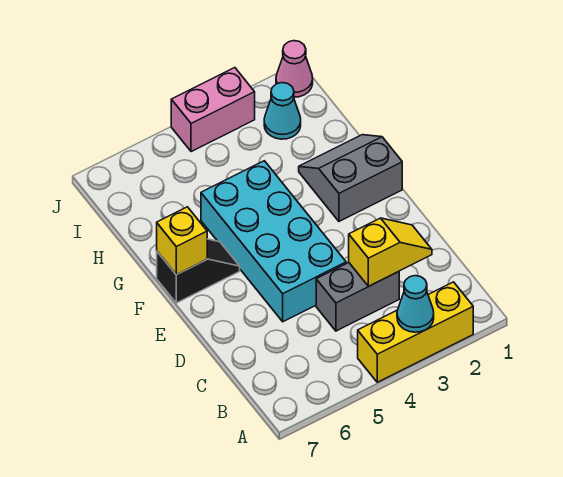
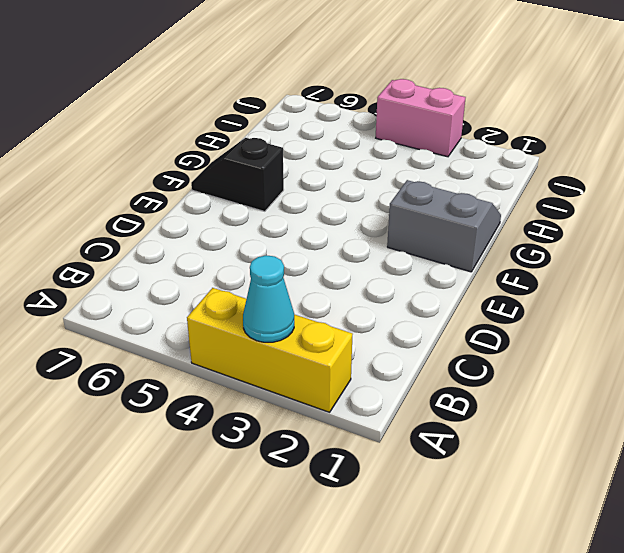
black 1x2 slope [191,138,284,211] -> black 1x2 slope turned to [157,239,240,303]
none -> grey 1x2 brick [316,263,399,331]
none -> cyan 2x4 brick [201,161,346,322]

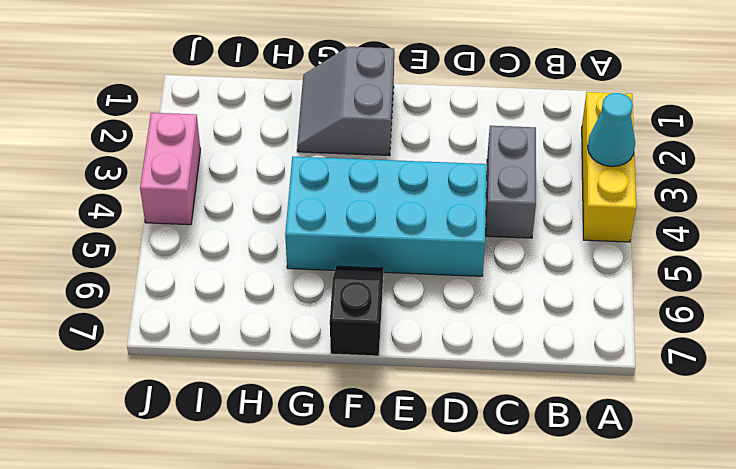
none -> cyan 1x1 cone [264,83,301,139]
none -> pink 1x1 cone [276,41,313,97]

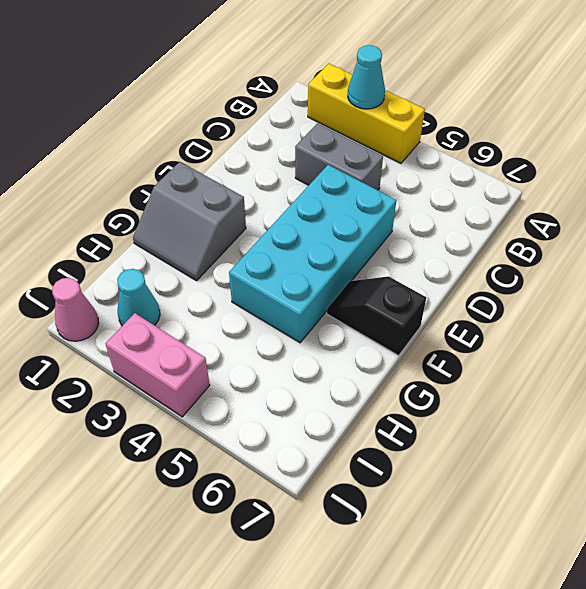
none -> yellow 1x2 slope [349,218,432,287]
none -> yellow 1x1 brick [157,207,207,275]

